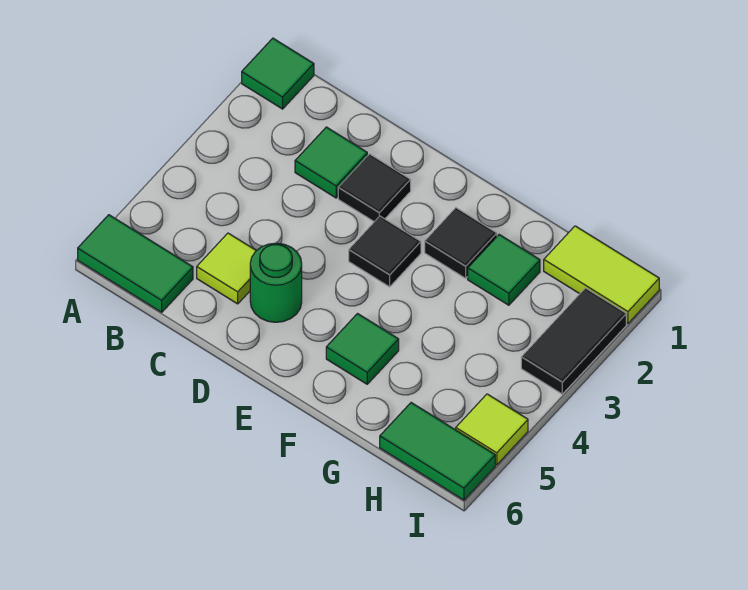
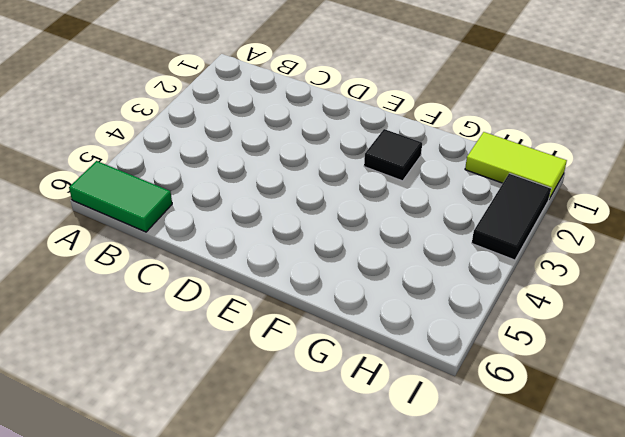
none -> green 1x1 tile [242,38,314,109]
none -> green 1x1 tile [295,127,367,198]
none -> lime 1x1 tile [197,233,256,304]

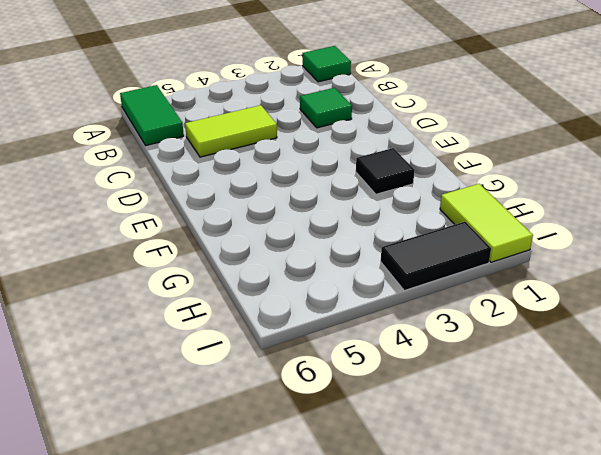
lime 1x2 tile [185,105,277,157] -> lime 1x1 tile [197,233,256,304]
none -> black 1x1 tile [338,154,411,222]
none -> green 1x1 round brick [250,243,302,322]
none -> black 1x1 tile [349,216,421,287]

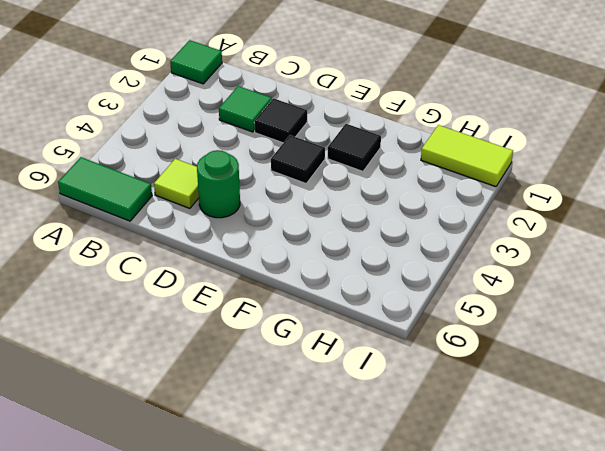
none -> green 1x1 tile [326,314,399,384]
none -> green 1x1 tile [468,235,540,305]
none -> green 1x2 tile [380,403,495,500]

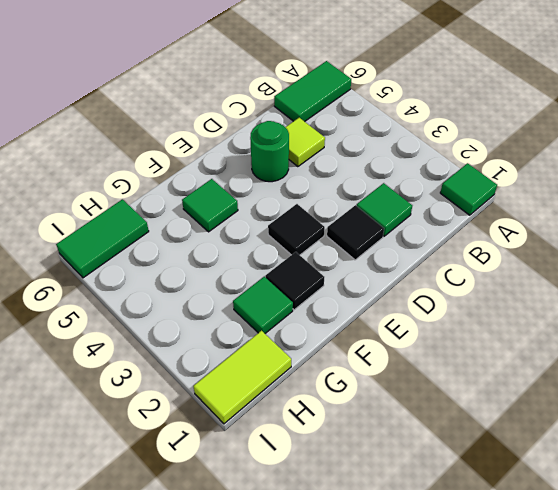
none -> black 1x2 tile [521,288,626,394]
none -> lime 1x1 tile [456,394,528,465]

